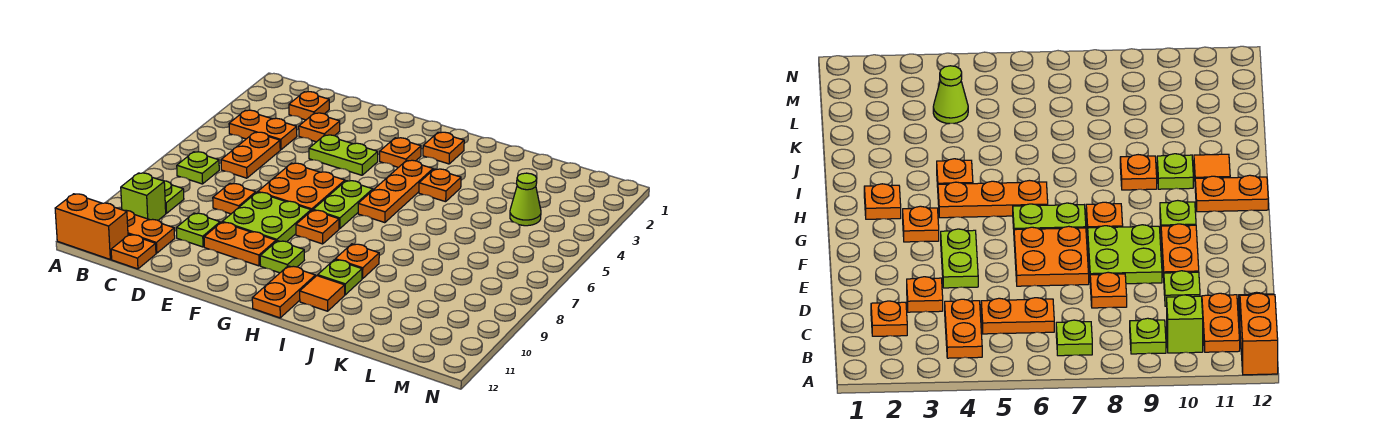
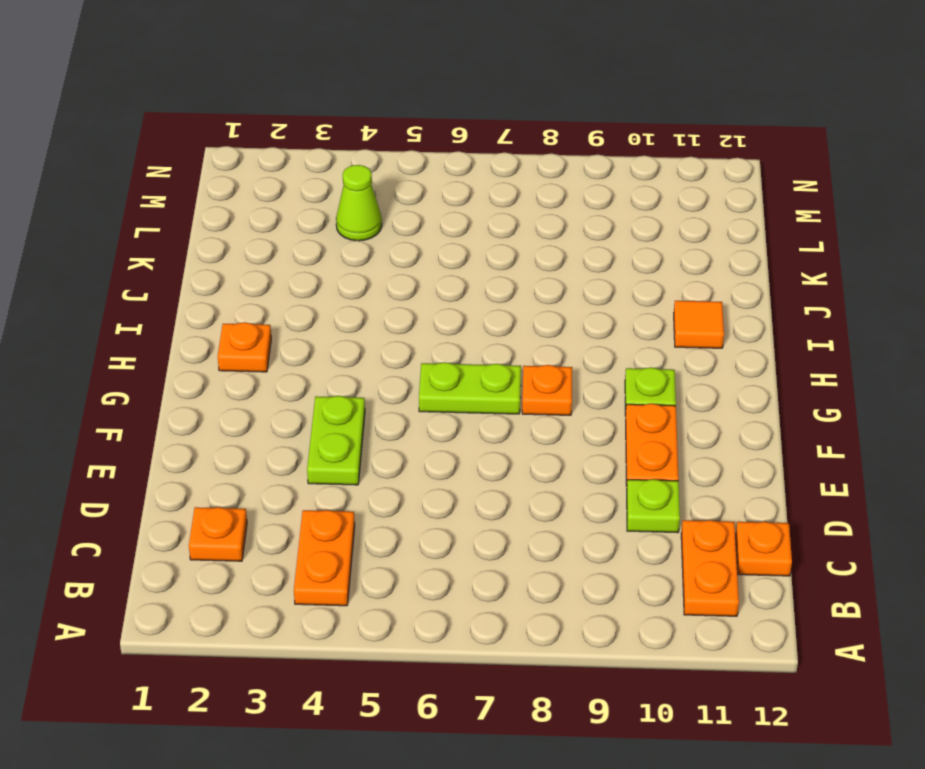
none -> orange 1x2 brick [55,194,128,259]
none -> lime 1x1 plate [177,152,219,184]
none -> lime 1x1 plate [164,181,184,213]

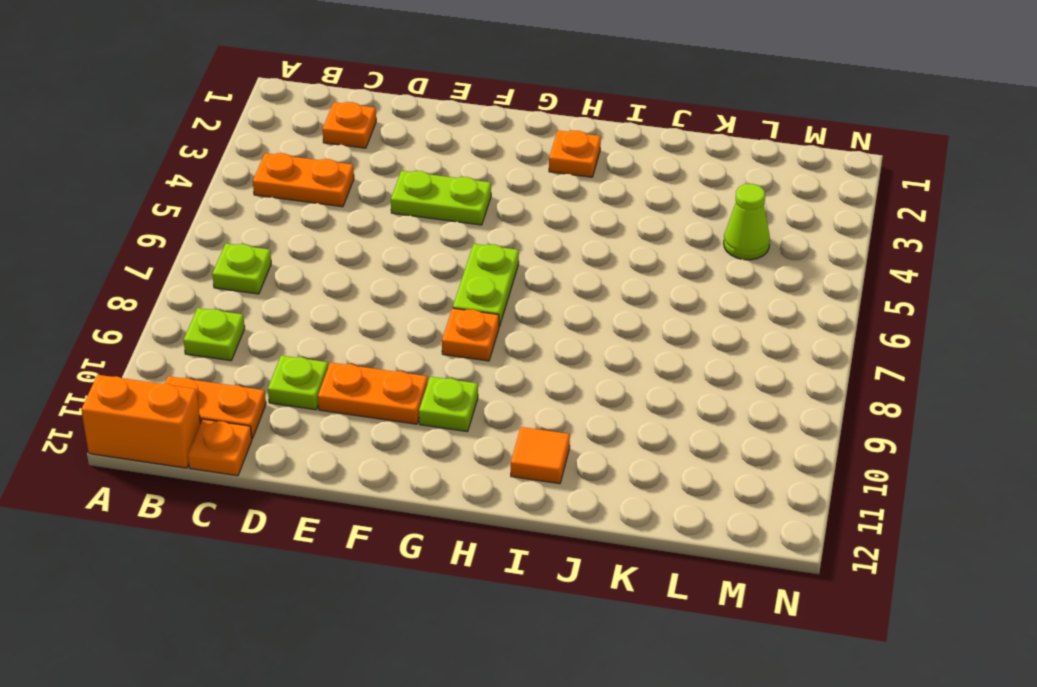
none -> lime 1x1 brick [121,173,166,220]
none -> orange 1x2 plate [221,132,280,178]
none -> orange 1x1 plate [299,113,340,142]

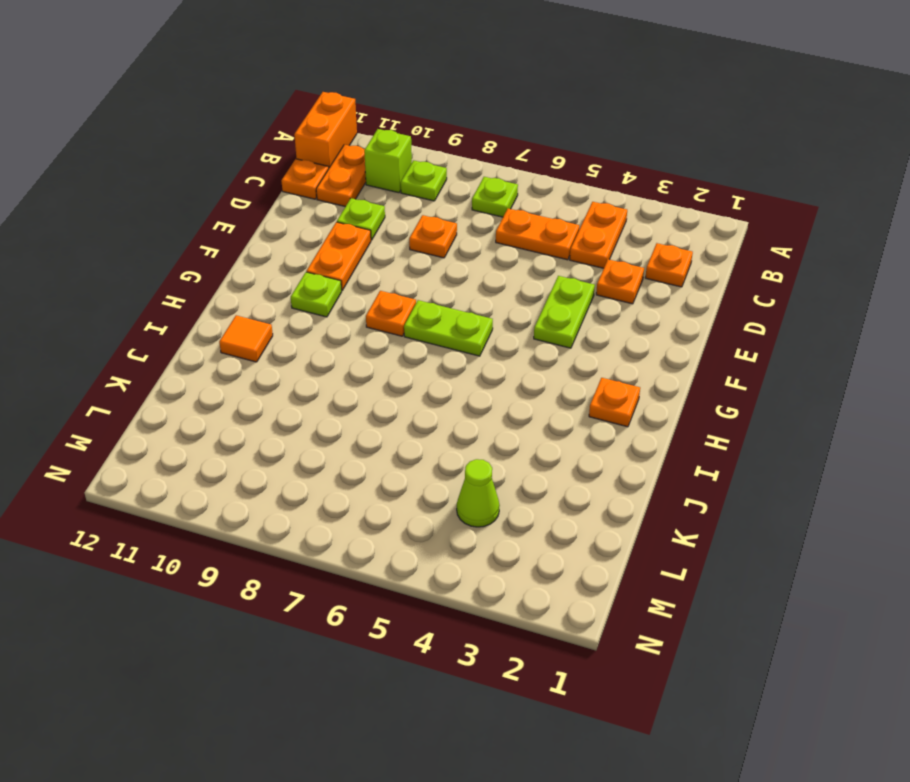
none -> orange 2x2 plate [258,163,345,211]
none -> lime 2x2 plate [223,192,311,242]
none -> orange 1x1 plate [380,138,421,167]

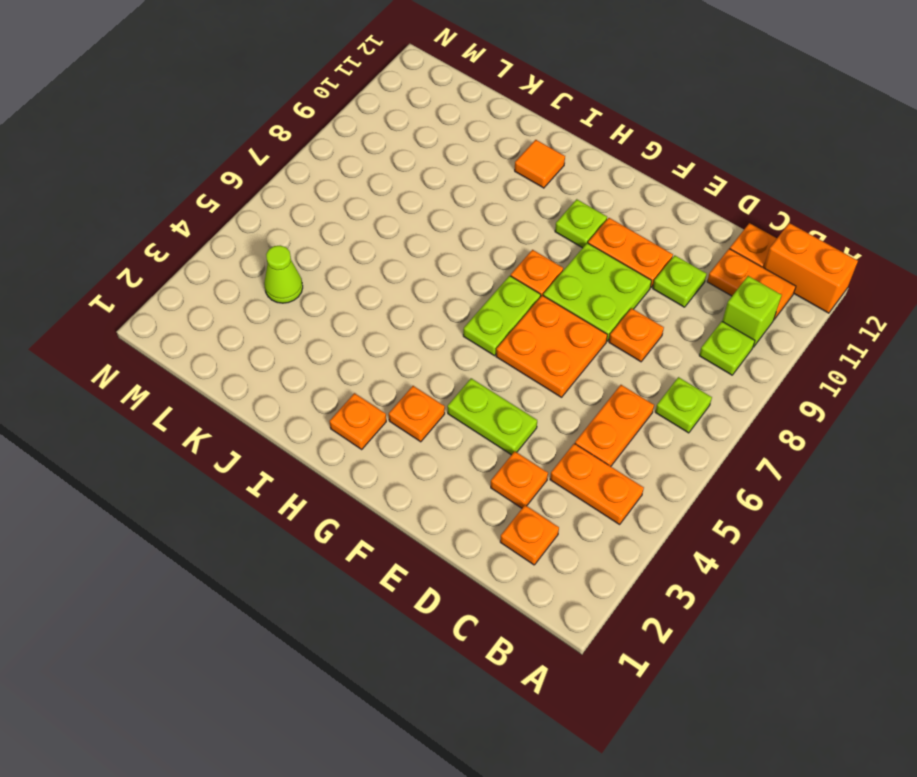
none -> orange 1x3 plate [358,160,433,223]
none -> orange 1x2 plate [252,266,315,318]
none -> orange 1x1 plate [419,169,461,202]

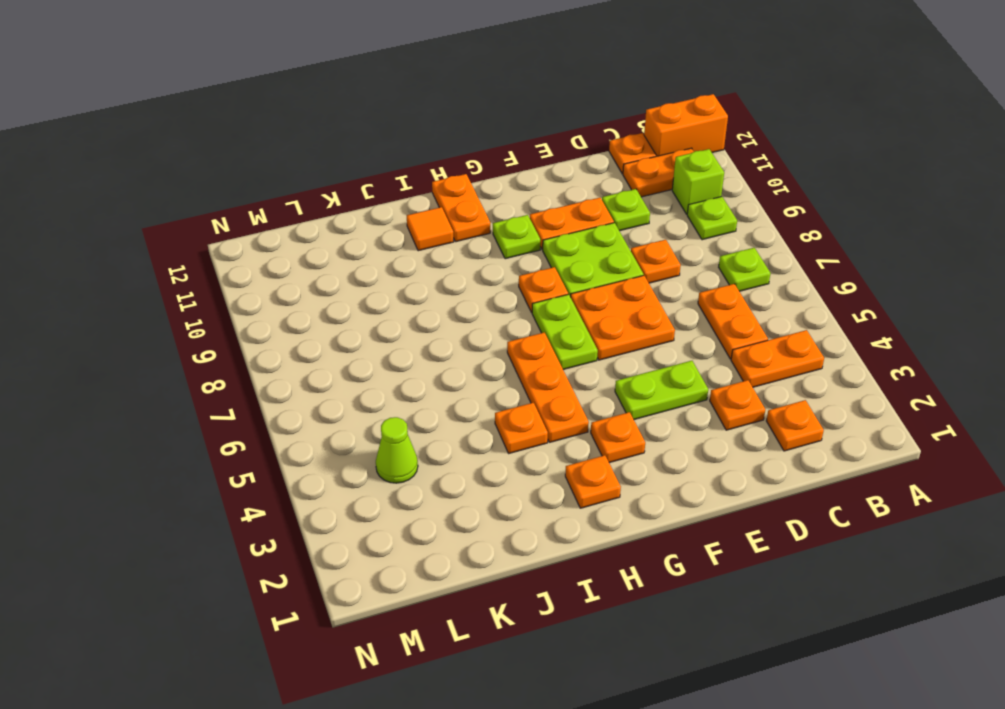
none -> orange 1x1 plate [335,244,379,279]
none -> lime 1x1 plate [318,260,362,295]

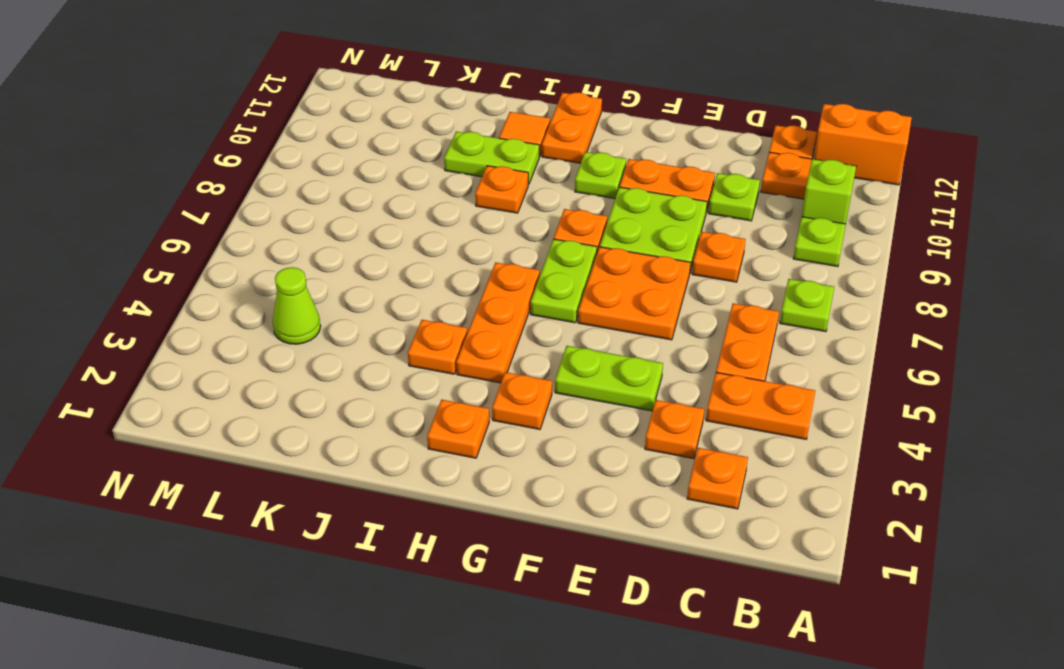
lime 1x2 plate [444,132,539,184] -> lime 1x1 plate [318,260,362,295]

